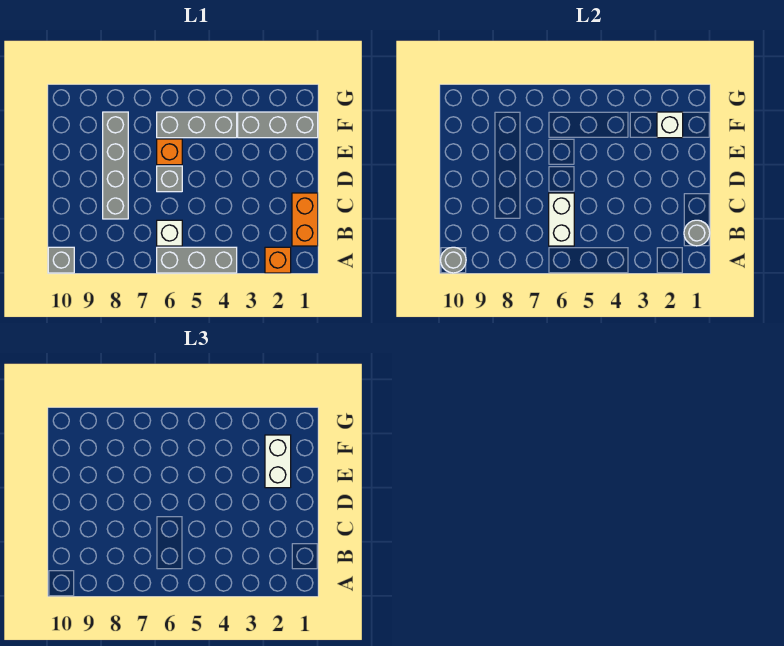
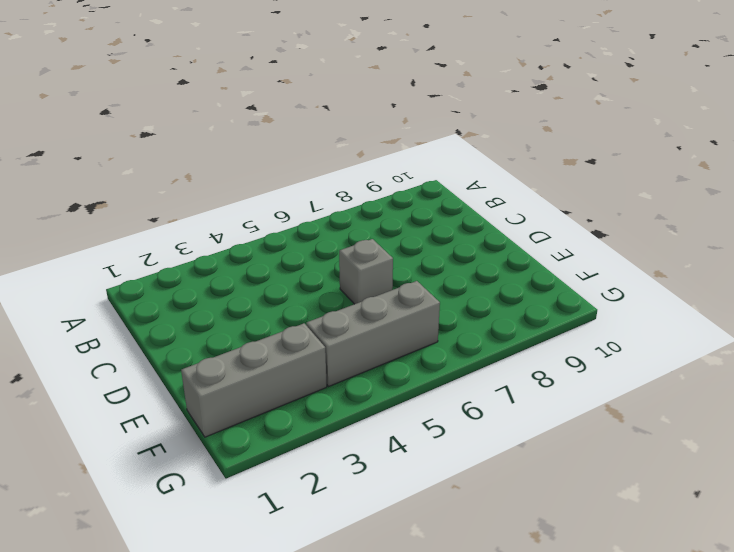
none -> orange 1x1 brick [265,247,291,273]
none -> grey 1x3 brick [157,247,237,273]
none -> grey 1x1 brick [48,247,74,273]

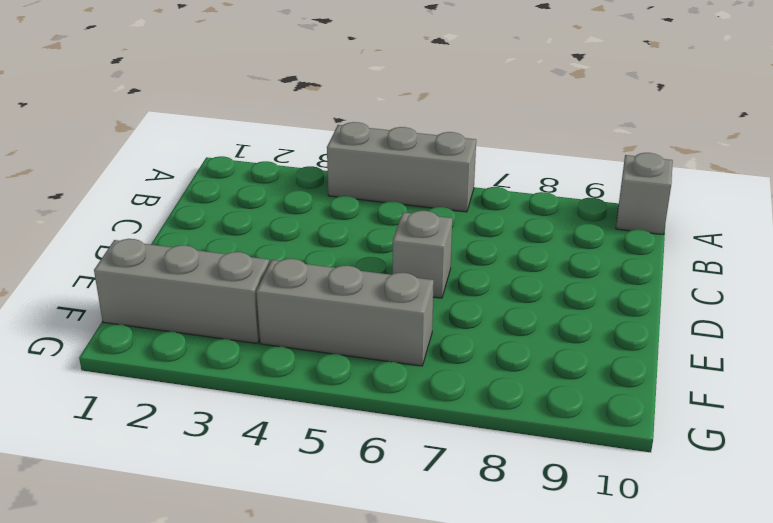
none -> orange 1x1 brick [265,247,291,273]
none -> orange 1x2 brick [292,193,318,246]
none -> white 1x1 brick [157,220,182,246]

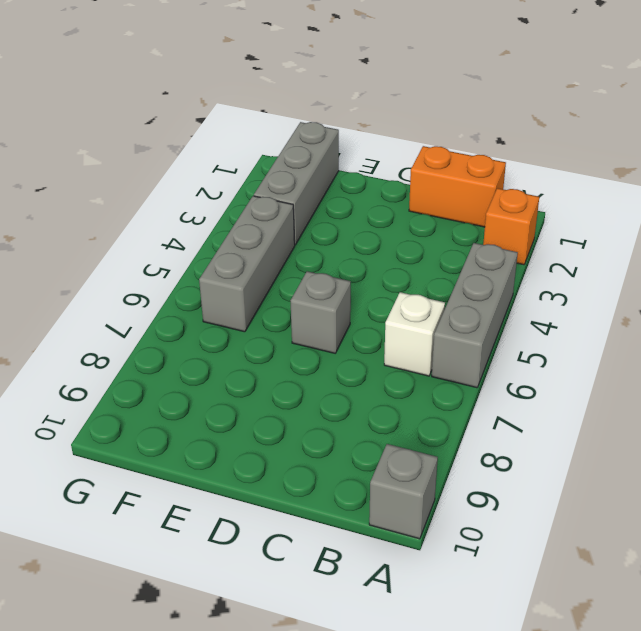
none -> grey 1x4 brick [103,112,128,219]
none -> orange 1x1 brick [157,139,182,165]
none -> grey 1x1 round brick [441,247,466,273]

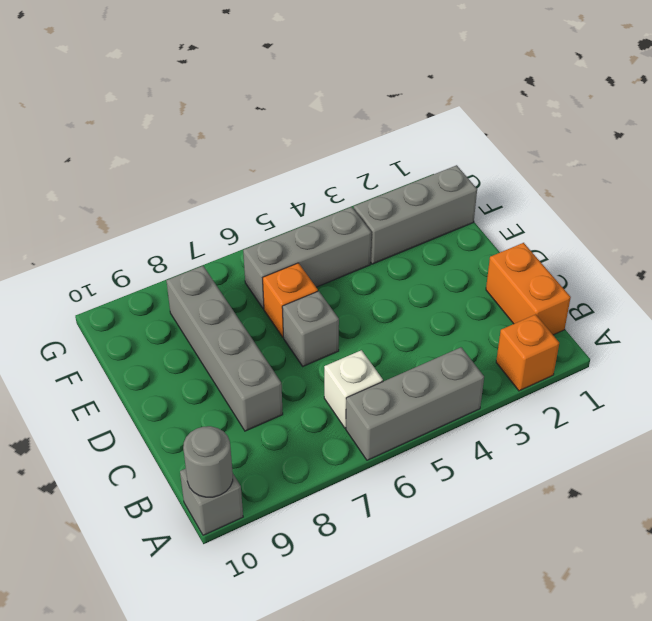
none -> grey 1x1 round brick [684,220,710,246]
none -> white 1x2 brick [549,193,574,246]
none -> white 1x1 brick [657,112,683,138]

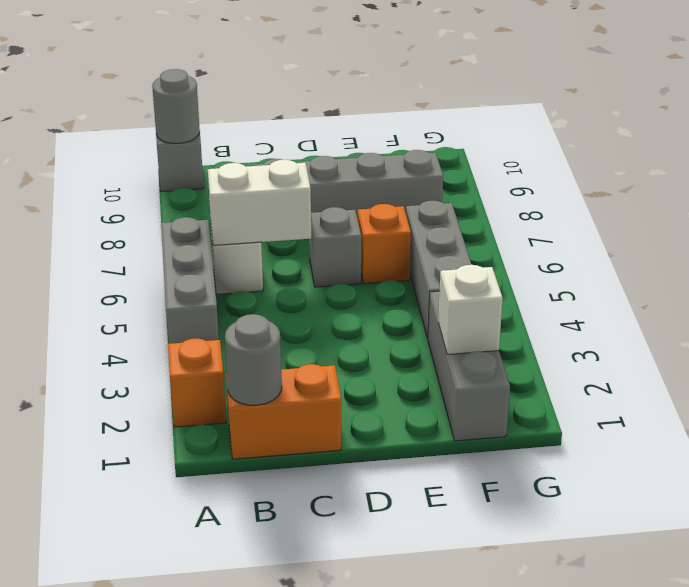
none -> white 1x2 brick [265,435,291,488]

